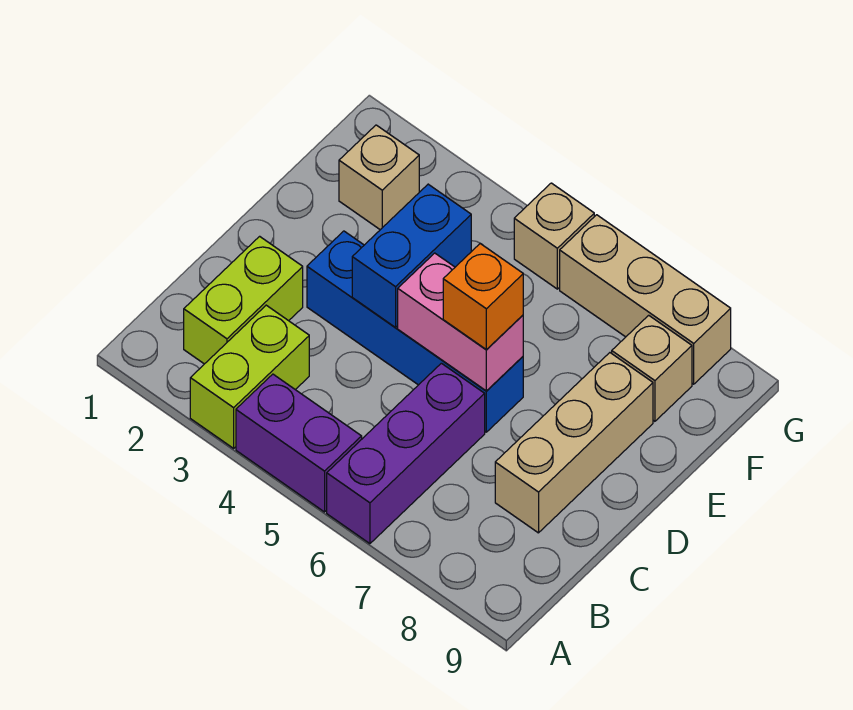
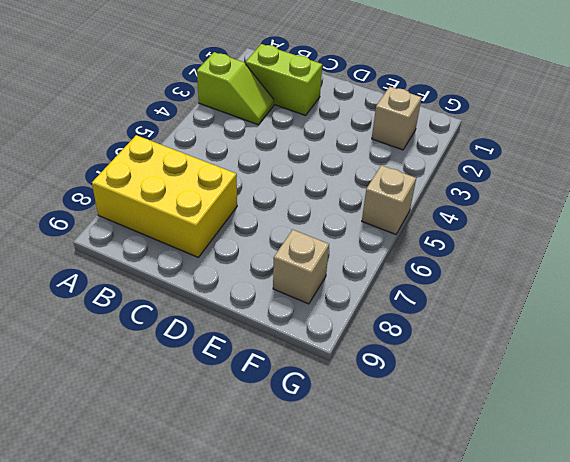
lime 1x2 slope [197,52,274,125] -> lime 1x2 brick [190,305,309,448]
yellow 2x3 brick [92,135,237,257] -> tan 1x3 brick [495,353,653,533]
none -> purple 1x2 brick [236,374,362,512]
none -> purple 1x3 brick [327,363,485,544]
none -> blue 1x4 brick [307,231,523,432]

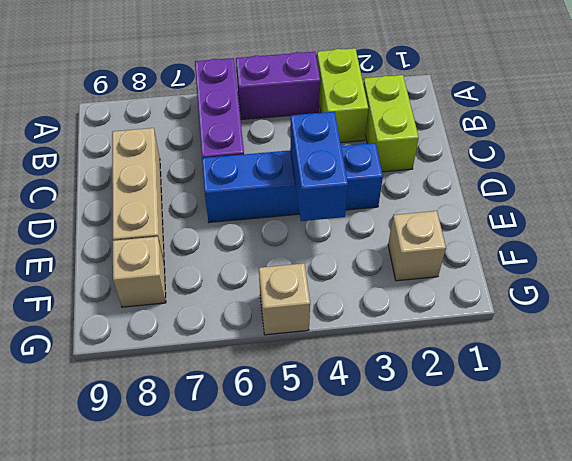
none -> tan 1x3 brick [560,215,731,384]
none -> pink 1x2 brick [398,253,523,391]
none -> orange 1x1 brick [443,244,523,349]

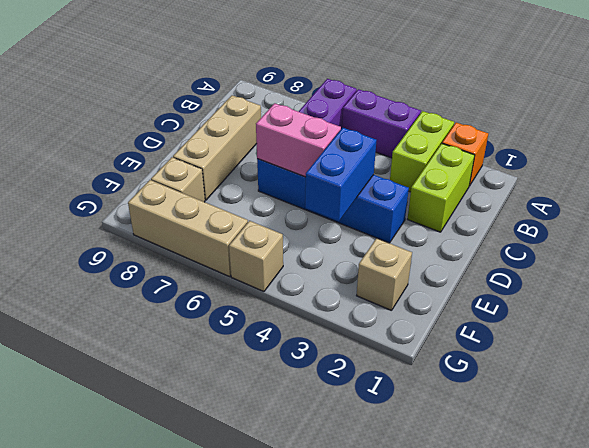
orange 1x1 brick [442,122,488,186] -> orange 1x1 brick moved to [443,244,523,349]

